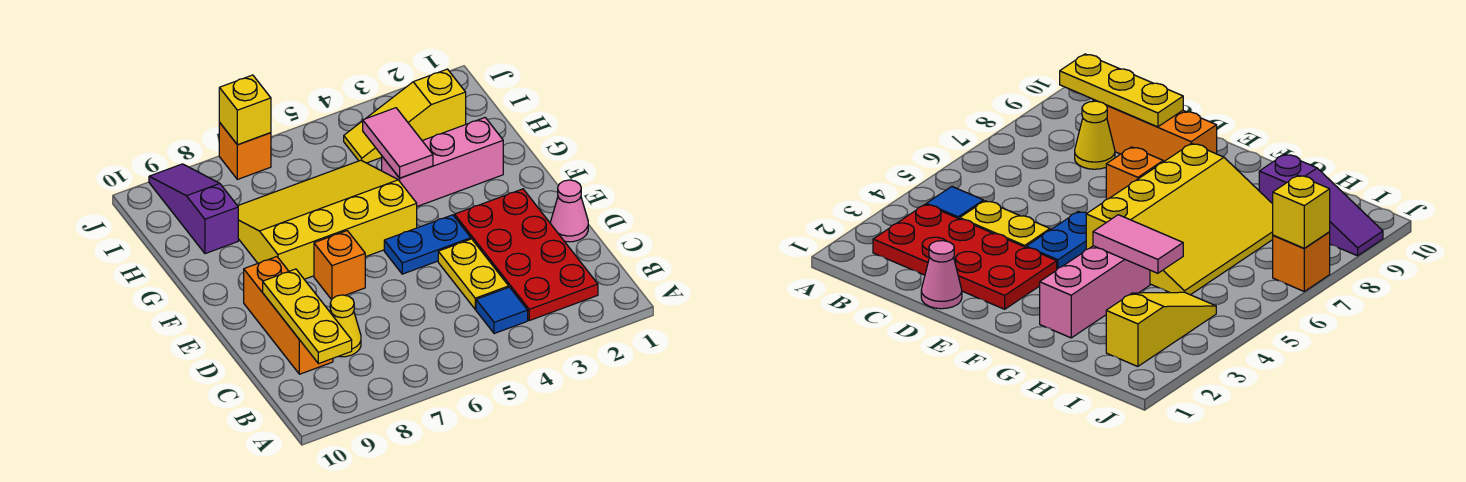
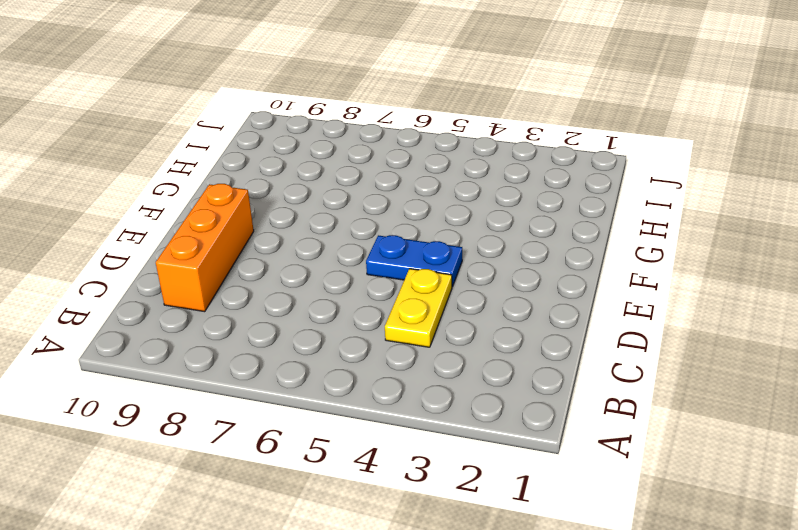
none -> red 2x4 plate [455,189,598,320]
none -> blue 1x1 tile [476,287,528,334]
none -> yellow 1x1 cone [330,295,361,357]

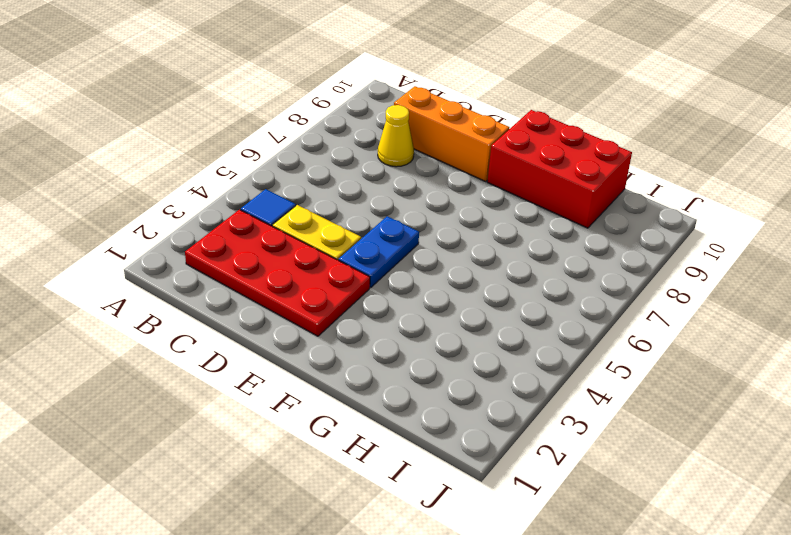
red 2x3 brick [487,110,632,228] -> purple 1x3 slope [149,164,238,254]
none -> pink 1x1 cone [551,180,588,242]
none -> orange 1x1 brick [314,231,365,300]
none -> yellow 3x4 slope [238,160,417,279]

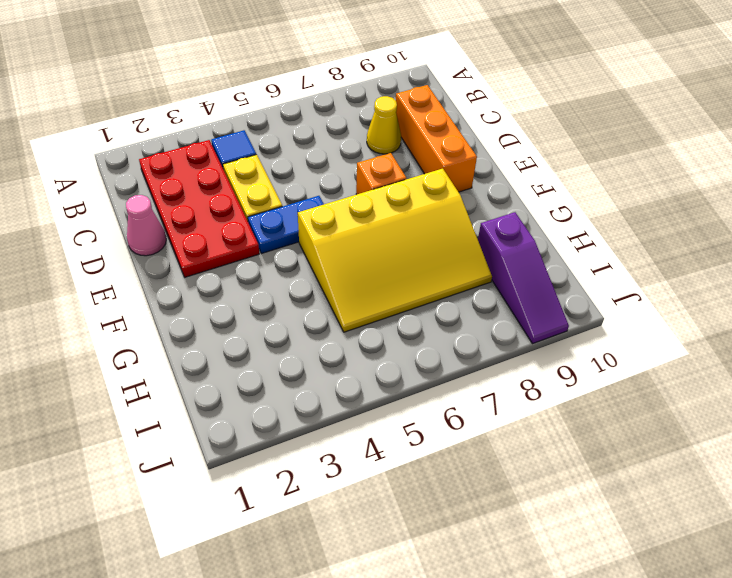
none -> pink 1x3 brick [382,118,503,206]
none -> yellow 1x3 slope [344,69,466,163]
none -> orange 1x1 brick [219,122,271,179]

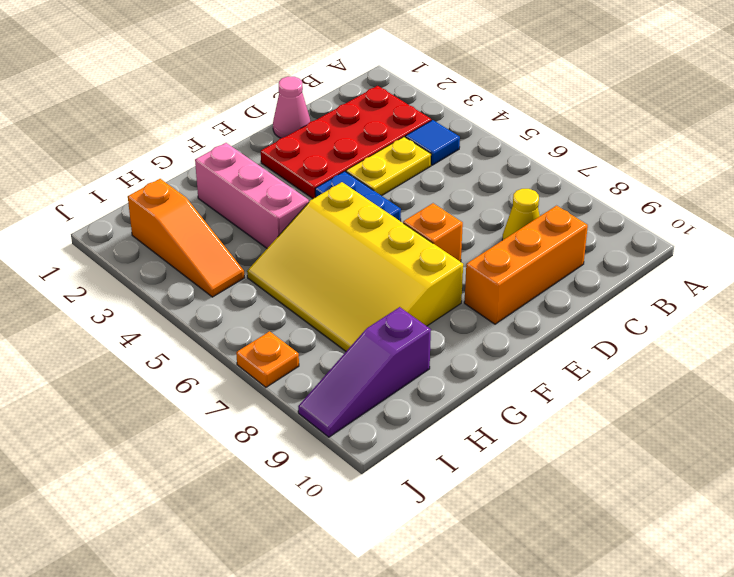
orange 1x3 slope [128,179,245,297] -> yellow 1x3 slope [344,69,466,163]
orange 1x1 plate [236,331,299,387] -> orange 1x1 brick [219,122,271,179]
none -> yellow 1x3 plate [263,269,352,364]
none -> pink 1x2 tile [363,108,433,178]
none -> yellow 1x1 brick [219,75,271,145]

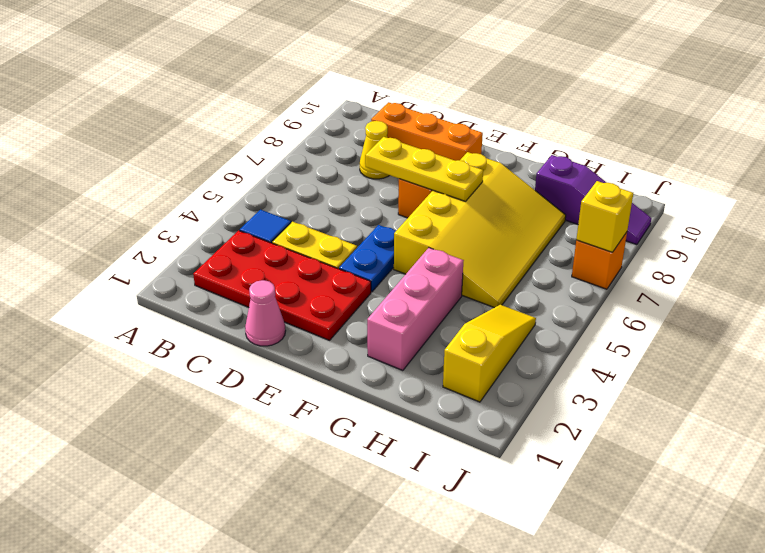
yellow 1x3 plate [365,137,483,201] -> yellow 1x3 plate moved to [263,269,352,364]
none -> pink 1x2 tile [363,108,433,178]

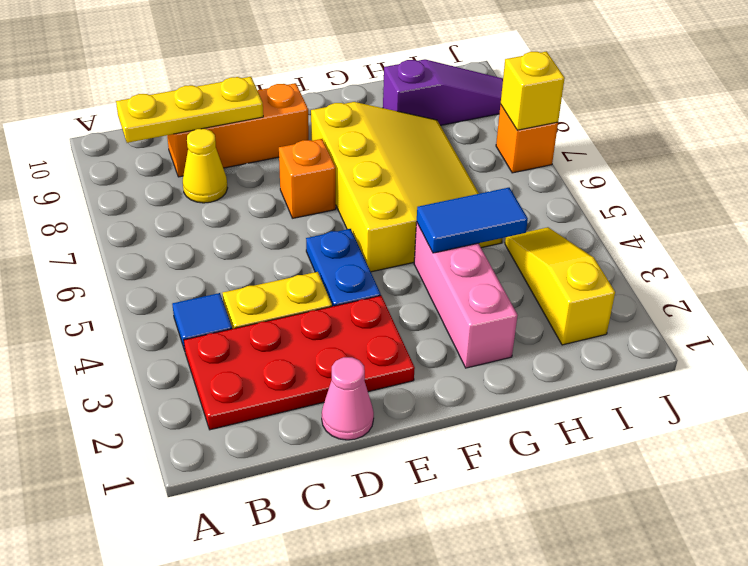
blue 1x2 tile [417,188,528,253] -> pink 1x2 tile [363,108,433,178]

